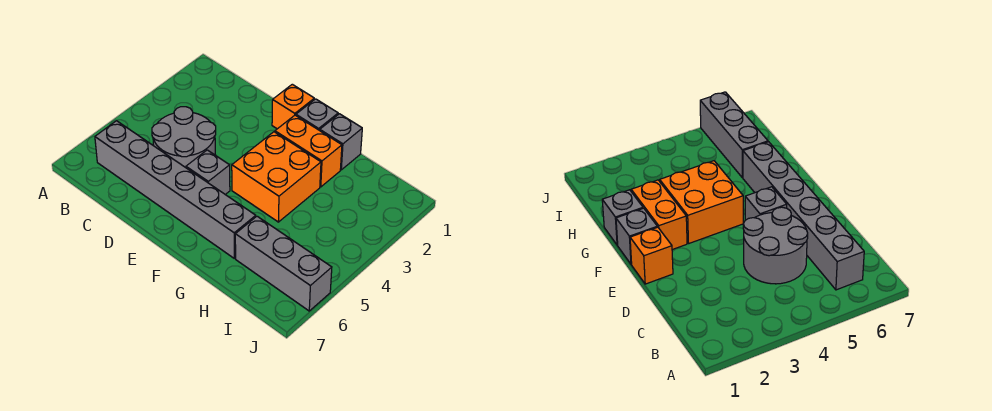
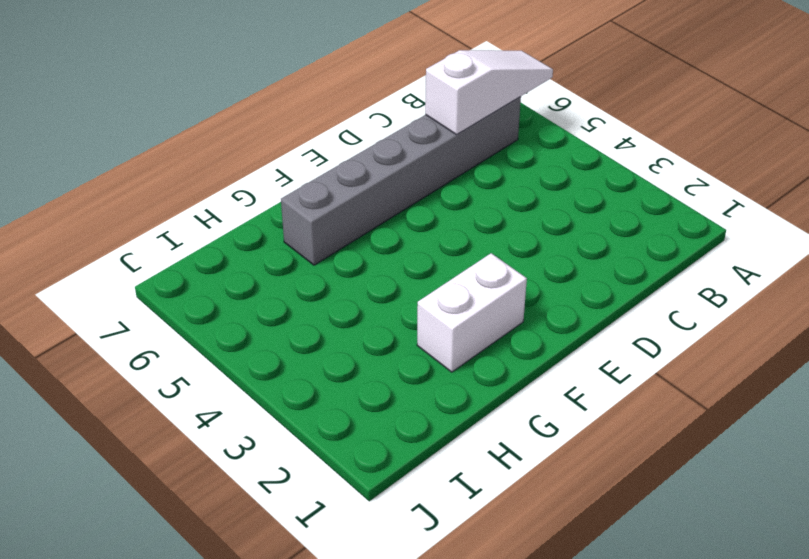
white 1x3 slope [425,50,553,135] -> none
white 1x2 brick [417,253,527,372] -> orange 1x2 brick [275,115,342,187]
none -> grey 2x2 round brick [152,107,216,168]
none -> orange 1x1 brick [272,84,314,129]

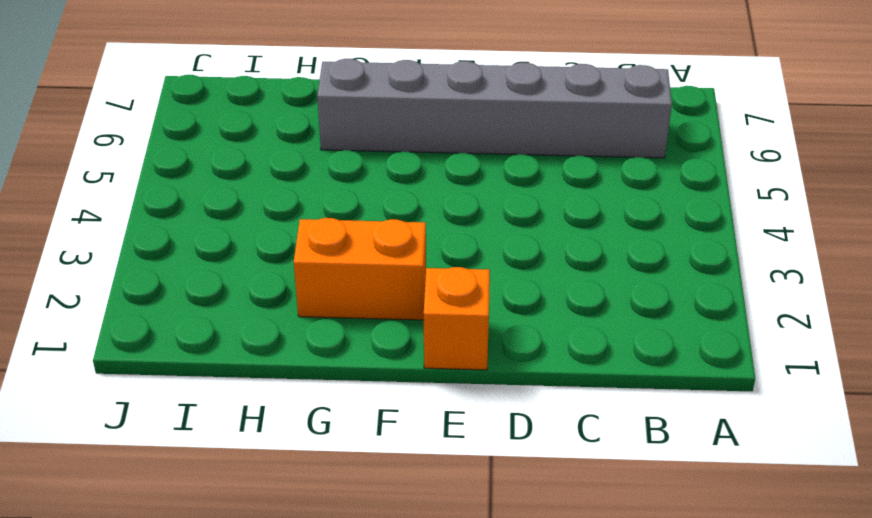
none -> grey 2x2 round brick [152,107,216,168]
none -> grey 1x1 brick [186,150,230,195]

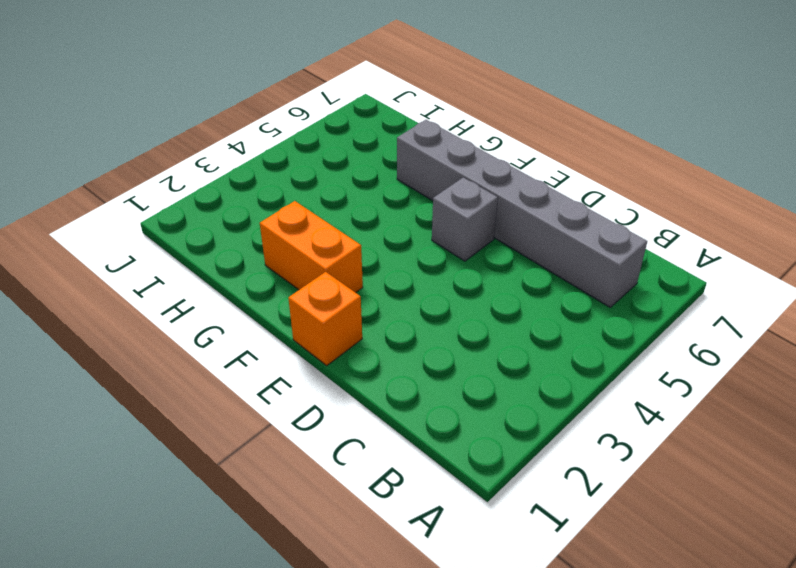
none -> grey 2x2 round brick [152,107,216,168]
none -> grey 1x1 brick [296,99,338,130]

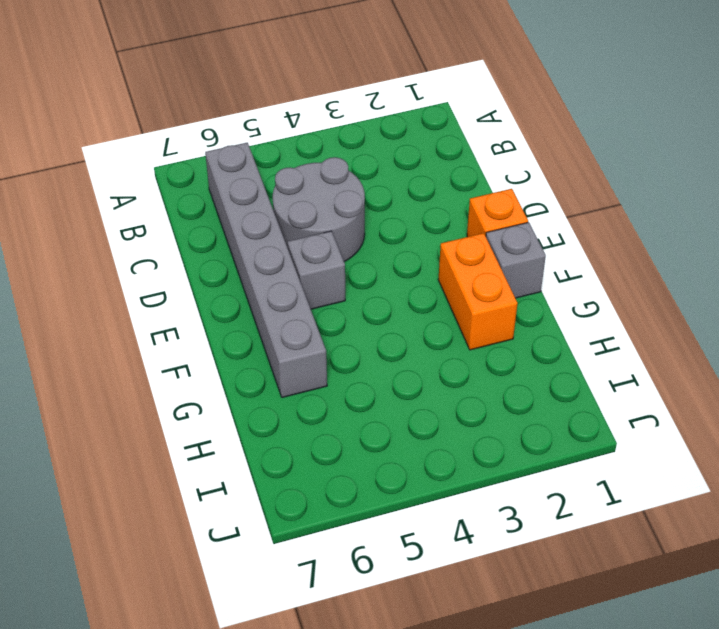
none -> orange 2x2 brick [232,132,321,222]
none -> grey 1x1 brick [320,114,362,170]

